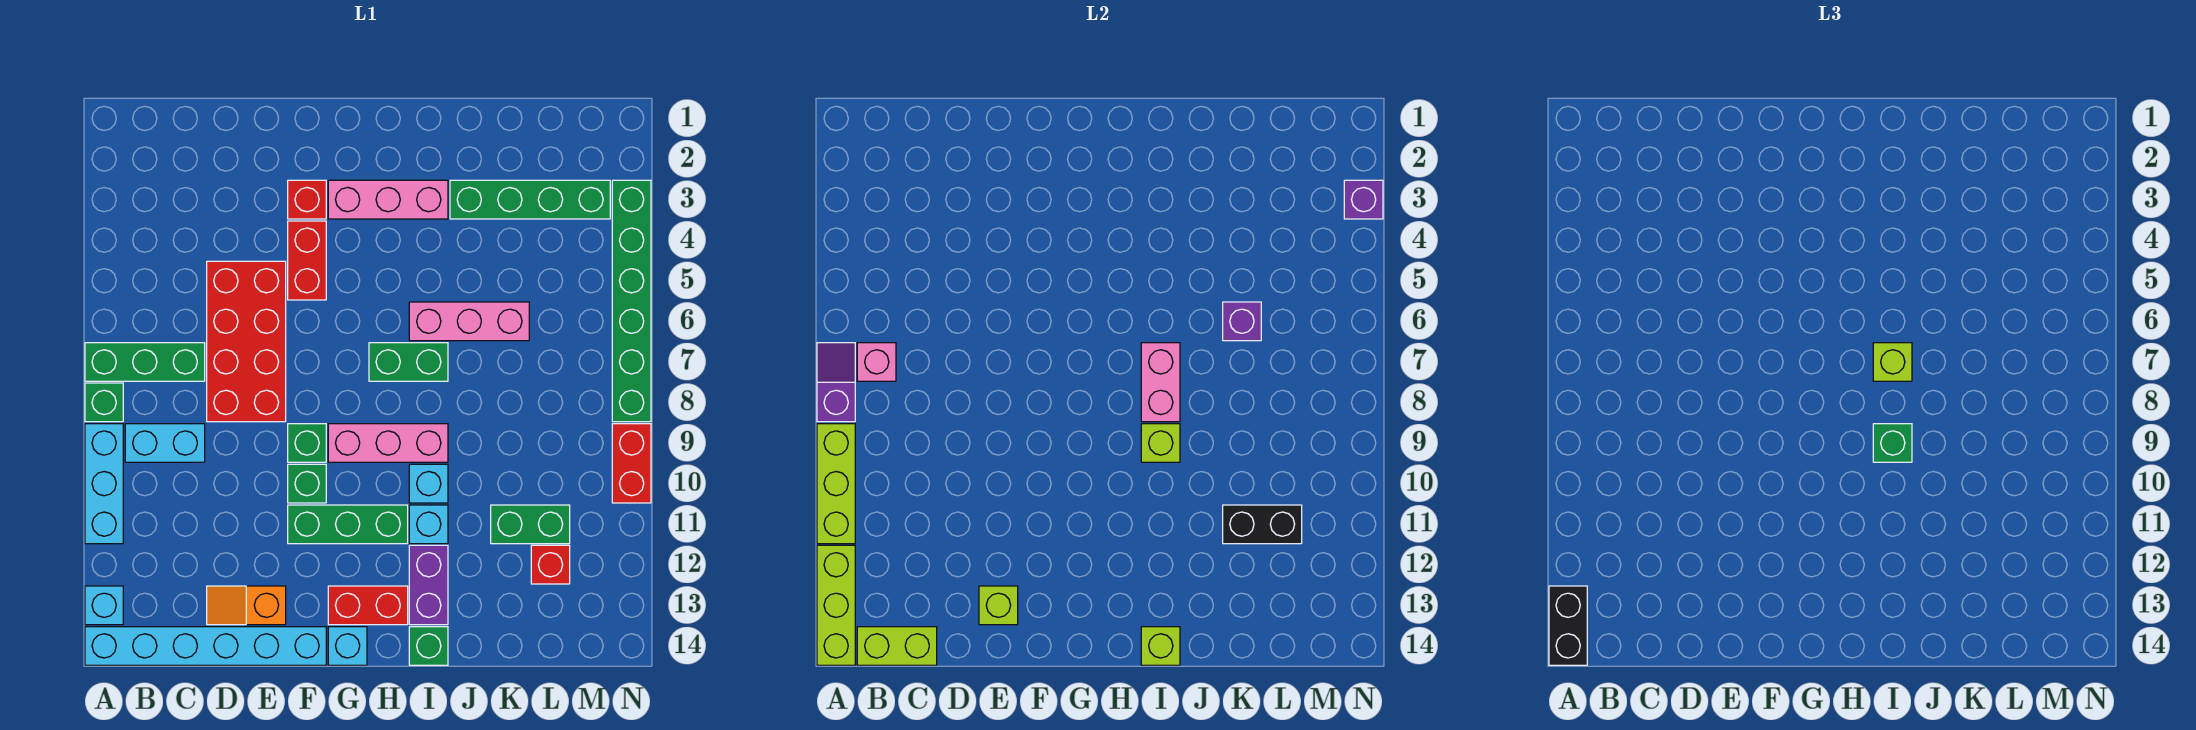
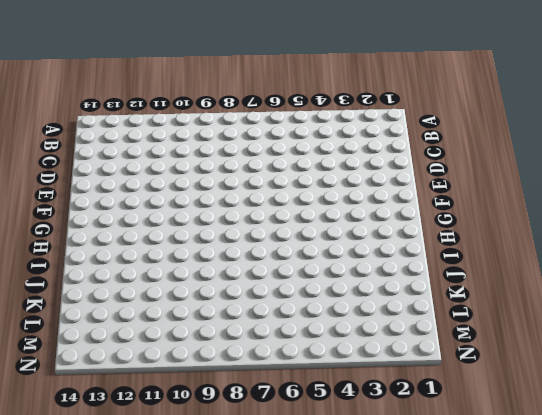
none -> green 1x3 brick [85,343,205,381]
none -> green 1x1 brick [85,383,123,422]
none -> cyan 1x3 brick [85,424,123,544]
none -> cyan 1x1 brick [85,586,123,625]

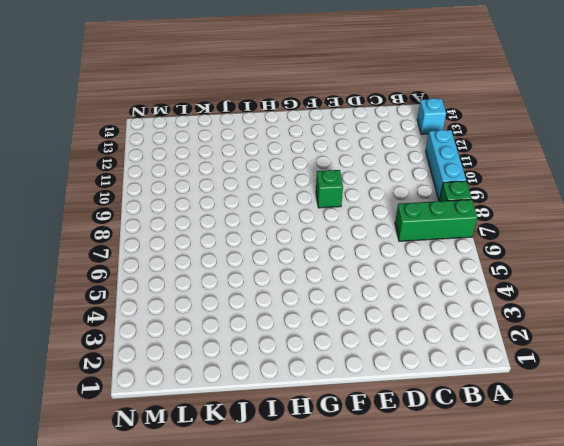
none -> cyan 1x6 brick [85,627,326,665]
none -> cyan 1x2 brick [125,424,205,462]
none -> red 2x4 brick [207,261,286,422]
none -> orange 1x2 slope [207,586,286,625]

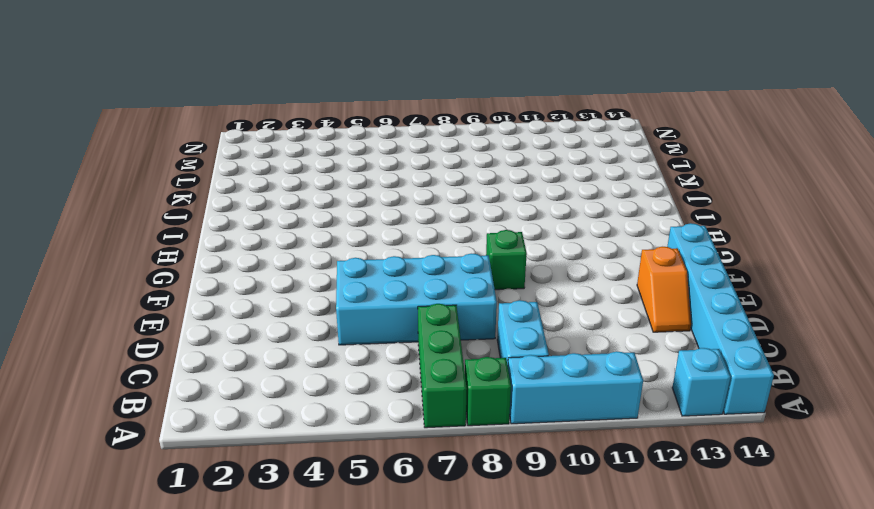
cyan 2x4 brick [336,254,497,345] -> red 2x4 brick [207,261,286,422]
none -> red 1x1 brick [288,180,326,219]
none -> red 1x2 brick [288,221,326,300]
none -> green 1x1 brick [288,464,326,503]
none -> green 1x3 brick [288,505,408,544]

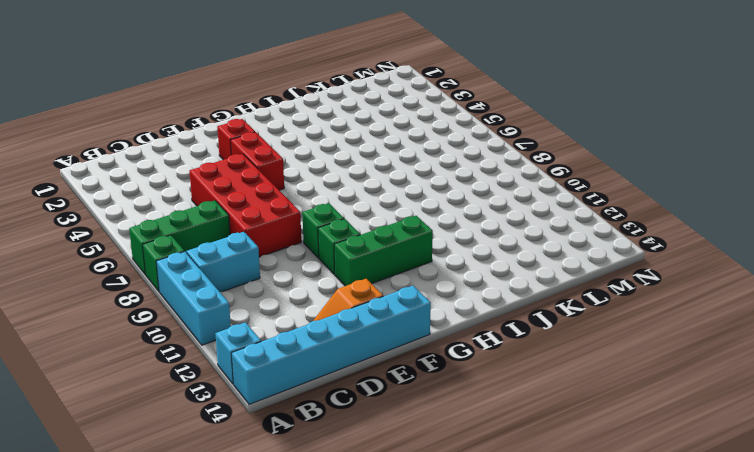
none -> pink 1x3 brick [328,180,448,219]
none -> pink 1x3 brick [328,424,448,462]
none -> red 1x2 brick [328,586,408,625]
none -> cyan 1x1 brick [328,627,367,665]

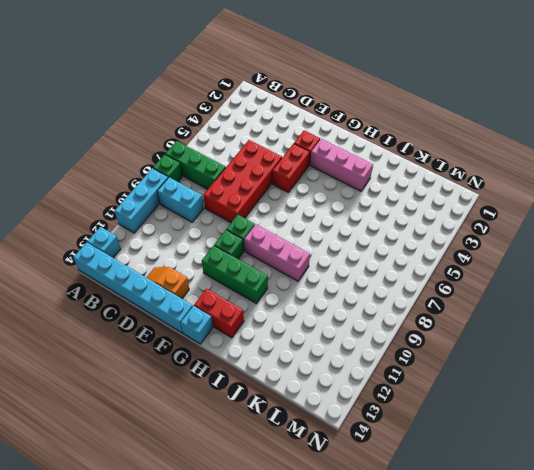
none -> green 1x2 brick [369,343,448,381]
none -> pink 1x3 brick [409,302,529,341]
none -> cyan 1x1 brick [409,464,448,503]
none -> cyan 1x1 brick [409,505,448,544]

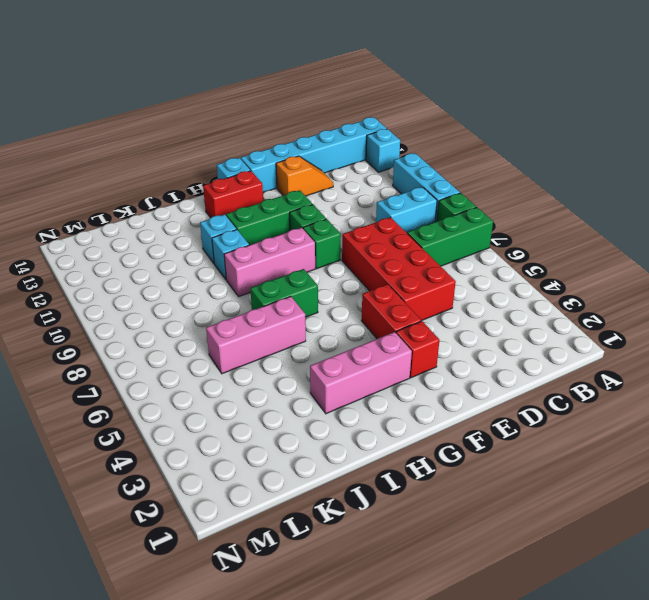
none -> purple 1x2 brick [409,545,448,625]
none -> green 1x1 brick [409,627,448,665]
none -> green 1x4 brick [450,180,610,219]
none -> green 1x2 brick [491,505,570,544]

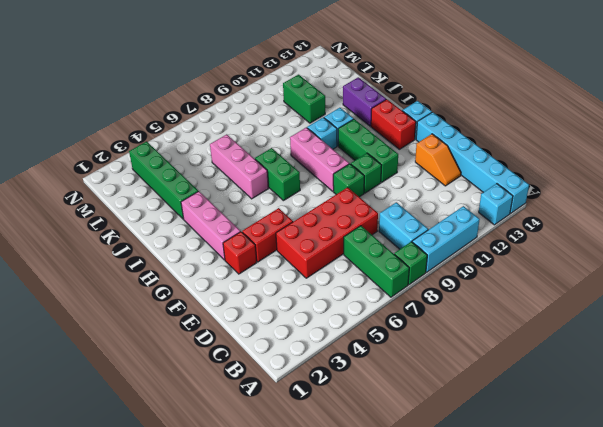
purple 1x2 brick [343,77,386,126] -> purple 1x2 brick turned to [409,545,448,625]
none -> green 1x1 brick [409,627,448,665]
none -> red 1x1 brick [531,545,570,584]
none -> green 1x6 brick [612,180,651,422]
none -> red 1x2 brick [612,424,651,503]

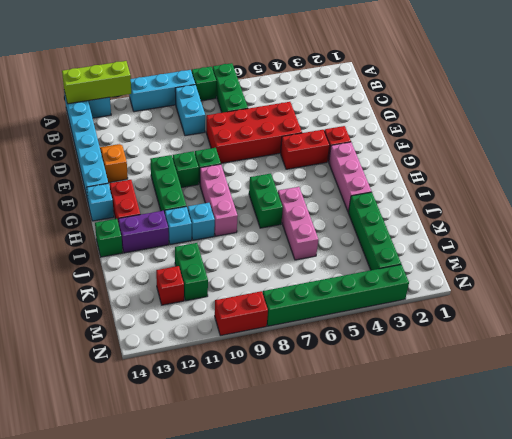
none -> purple 1x2 slope [817,343,855,422]
none -> lime 1x3 brick [817,424,855,544]
none -> pink 1x1 brick [857,343,896,381]
none -> lime 1x2 brick [857,627,937,665]

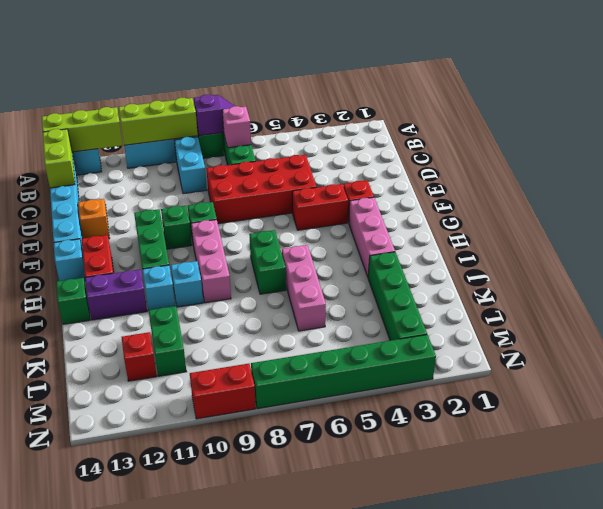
none -> lime 1x1 brick [979,586,1018,625]
none -> pink 1x2 brick [1141,343,1180,422]
none -> lime 1x1 brick [1141,424,1180,462]
none -> lime 1x1 brick [1141,627,1180,665]

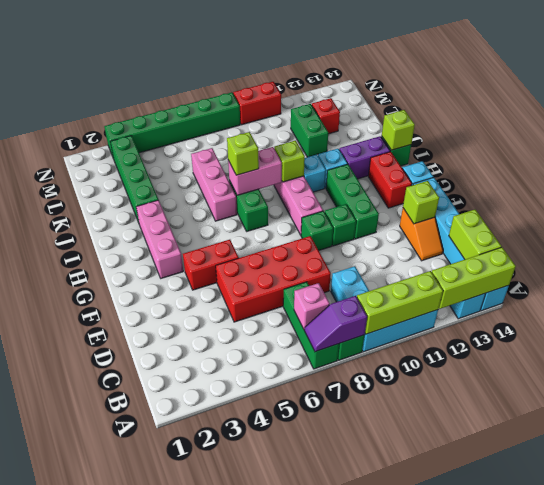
none -> red 1x1 brick [288,180,326,219]
none -> purple 1x1 brick [1223,302,1261,341]
none -> black 1x2 brick [1223,505,1302,544]
none -> purple 1x1 brick [1344,180,1383,219]

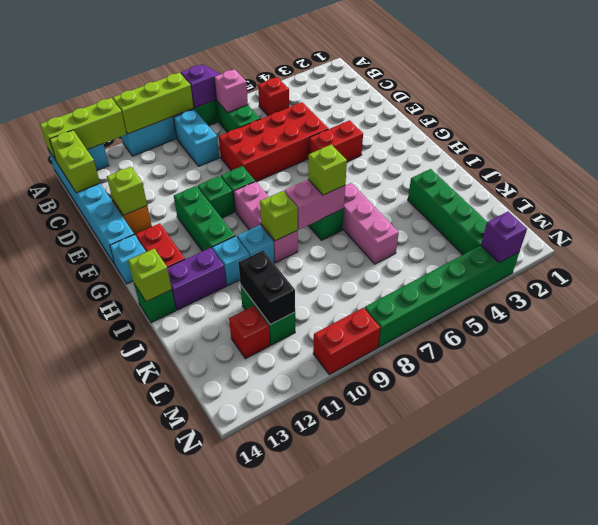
red 1x1 brick [258,77,289,116] -> red 1x1 brick moved to [288,180,326,219]
none -> pink 1x3 brick [328,180,448,219]
none -> purple 1x1 brick [1223,302,1261,341]
none -> black 1x2 brick [1549,586,1587,665]
none -> green 1x1 brick [1873,424,1912,462]

